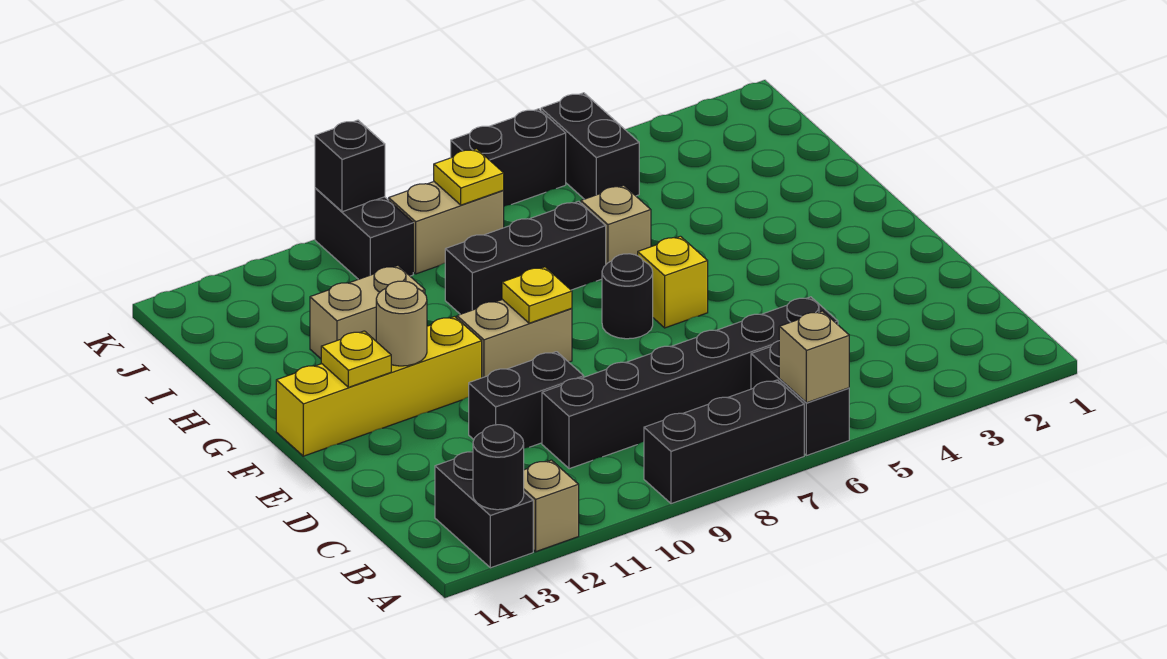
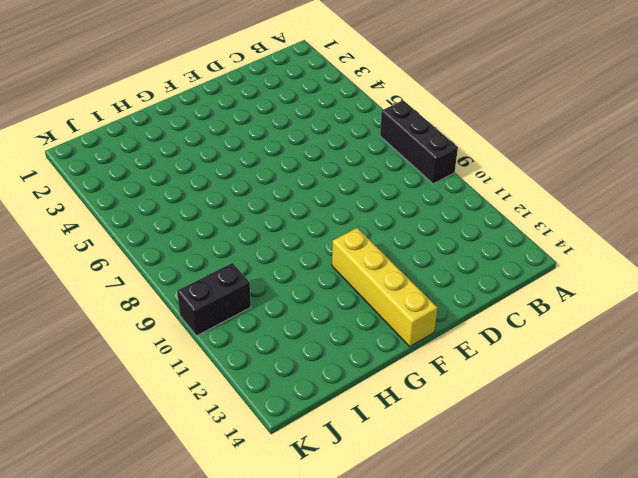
none -> black 1x2 brick [751,341,849,456]
none -> tan 1x1 brick [524,460,579,552]
none -> black 1x2 brick [435,452,533,568]

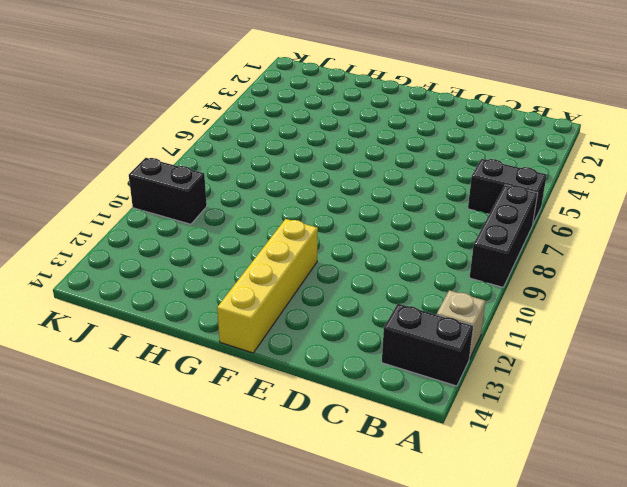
none -> black 1x6 brick [542,297,838,469]
none -> black 1x2 brick [469,352,584,448]
none -> yellow 1x1 brick [638,236,708,328]

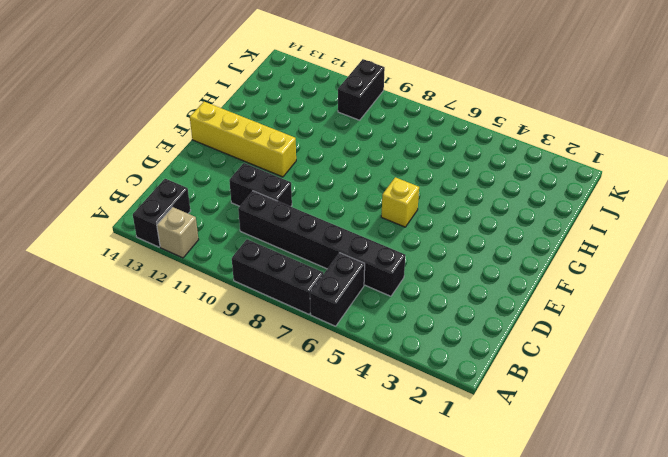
none -> black 1x1 round brick [602,254,653,339]
none -> tan 1x2 brick [457,300,572,378]
none -> tan 1x1 brick [581,185,651,264]

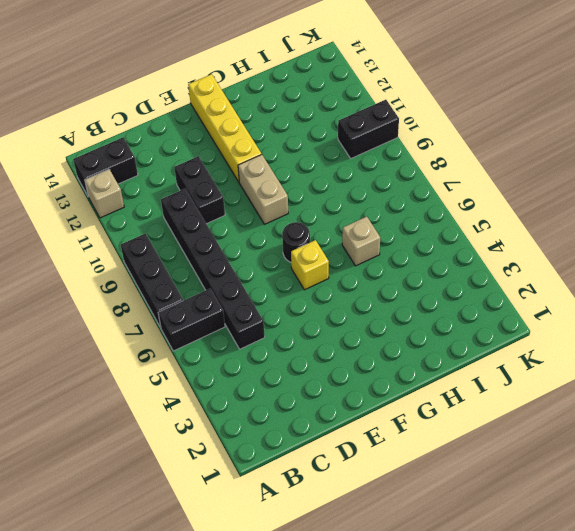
none -> black 1x3 brick [445,201,606,314]
none -> tan 1x2 brick [310,266,425,359]
none -> black 1x2 brick [541,93,639,199]

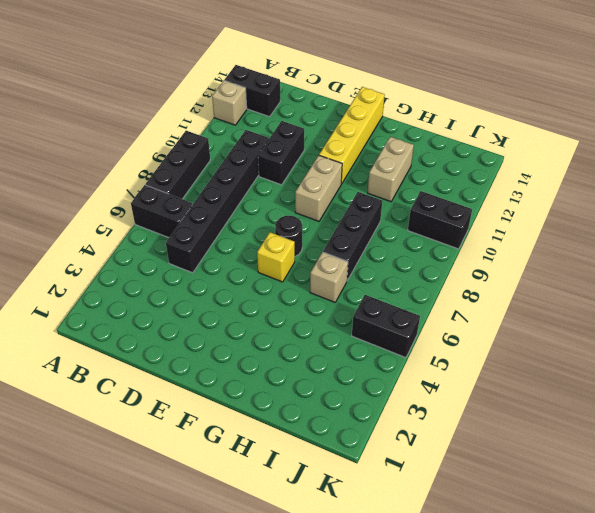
none -> tan 1x2 brick [389,182,504,274]
none -> black 1x2 brick [451,109,566,206]
none -> tan 1x1 brick [779,311,849,403]

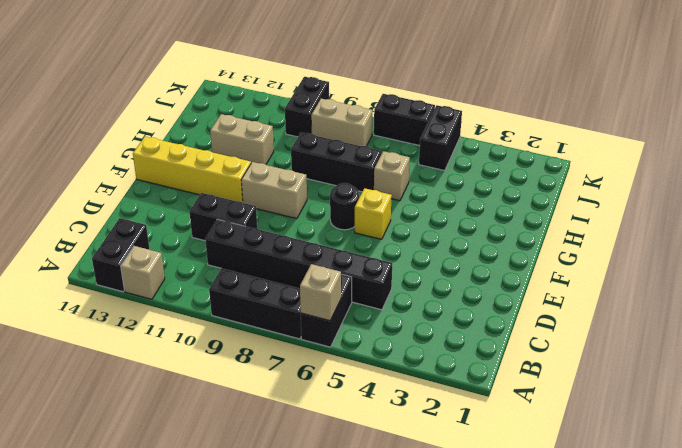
none -> black 1x1 round brick [473,425,524,510]
none -> yellow 1x1 plate [502,267,572,323]
none -> tan 1x1 round brick [376,281,427,366]

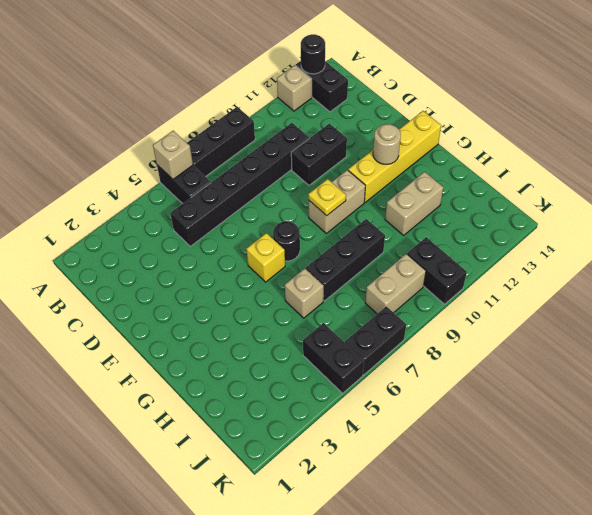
none -> yellow 1x1 plate [321,331,391,387]
none -> yellow 1x1 plate [434,149,504,205]
none -> black 1x1 brick [315,120,385,212]

